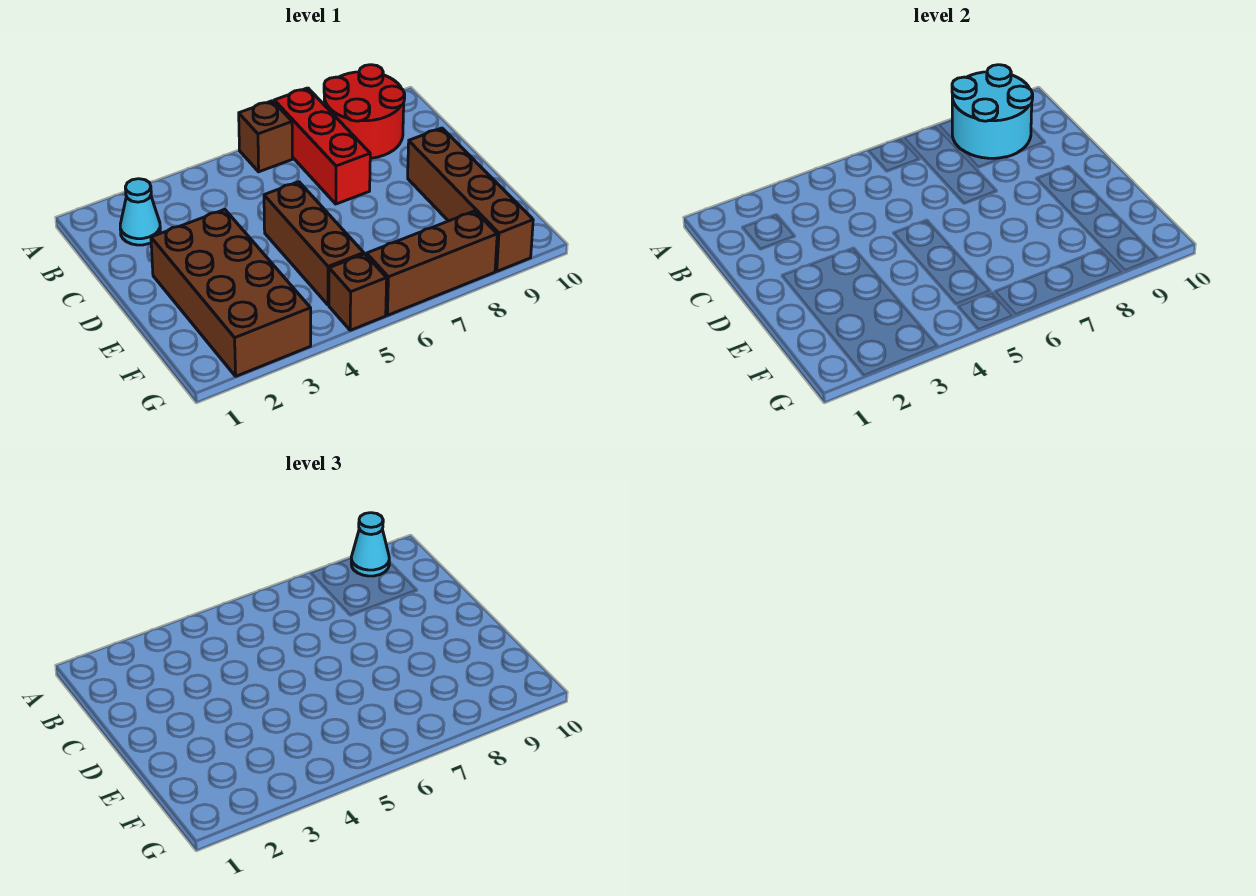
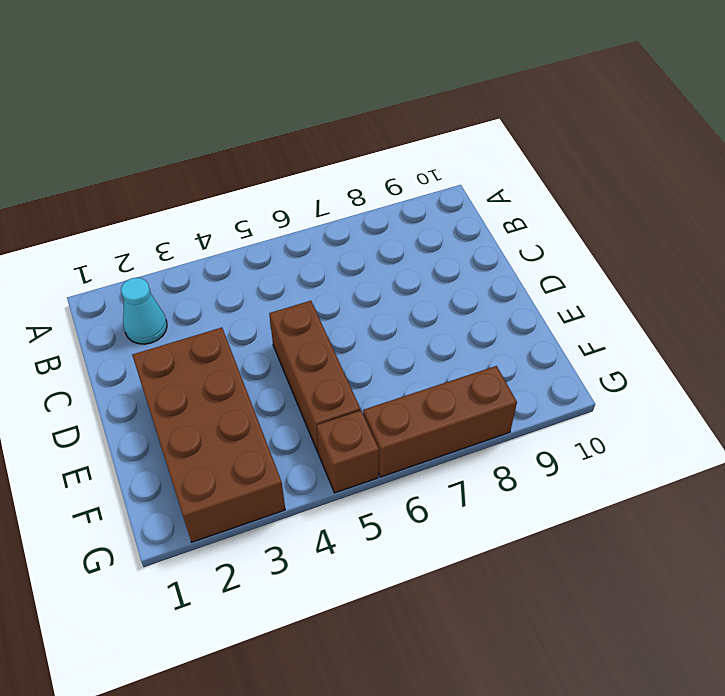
none -> brown 1x1 brick [239,101,292,172]
none -> red 1x3 brick [274,88,370,204]

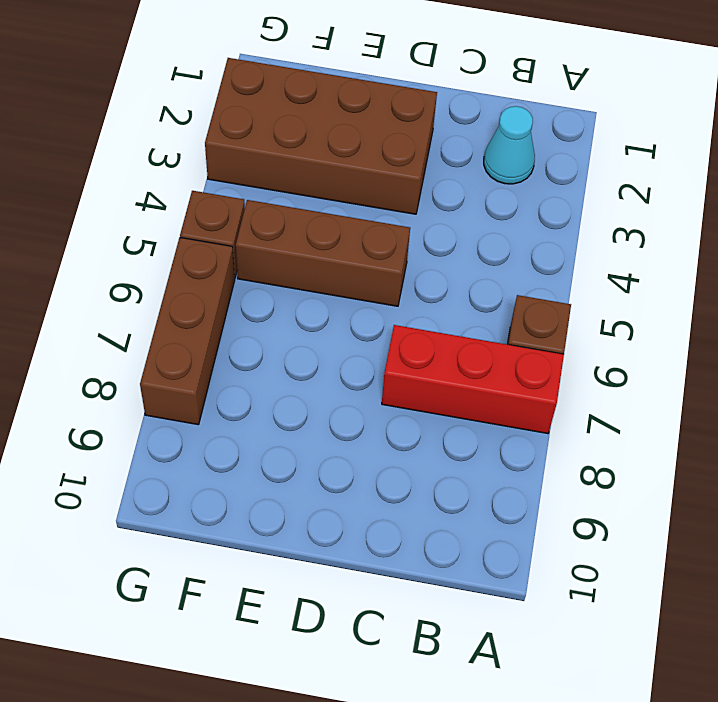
none -> red 2x2 round brick [324,65,405,158]
none -> brown 1x4 brick [408,128,533,271]

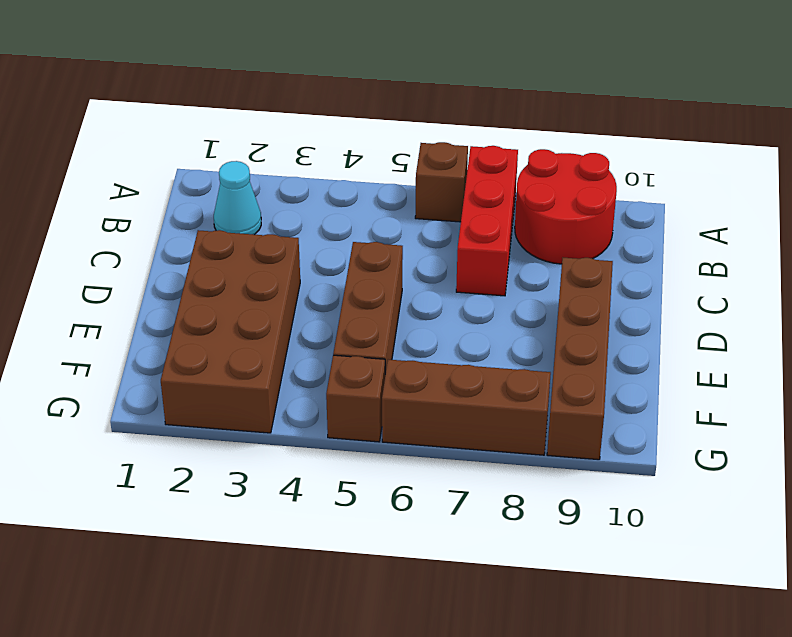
none -> cyan 2x2 round brick [952,65,1033,158]
none -> cyan 1x1 cone [351,513,389,576]

